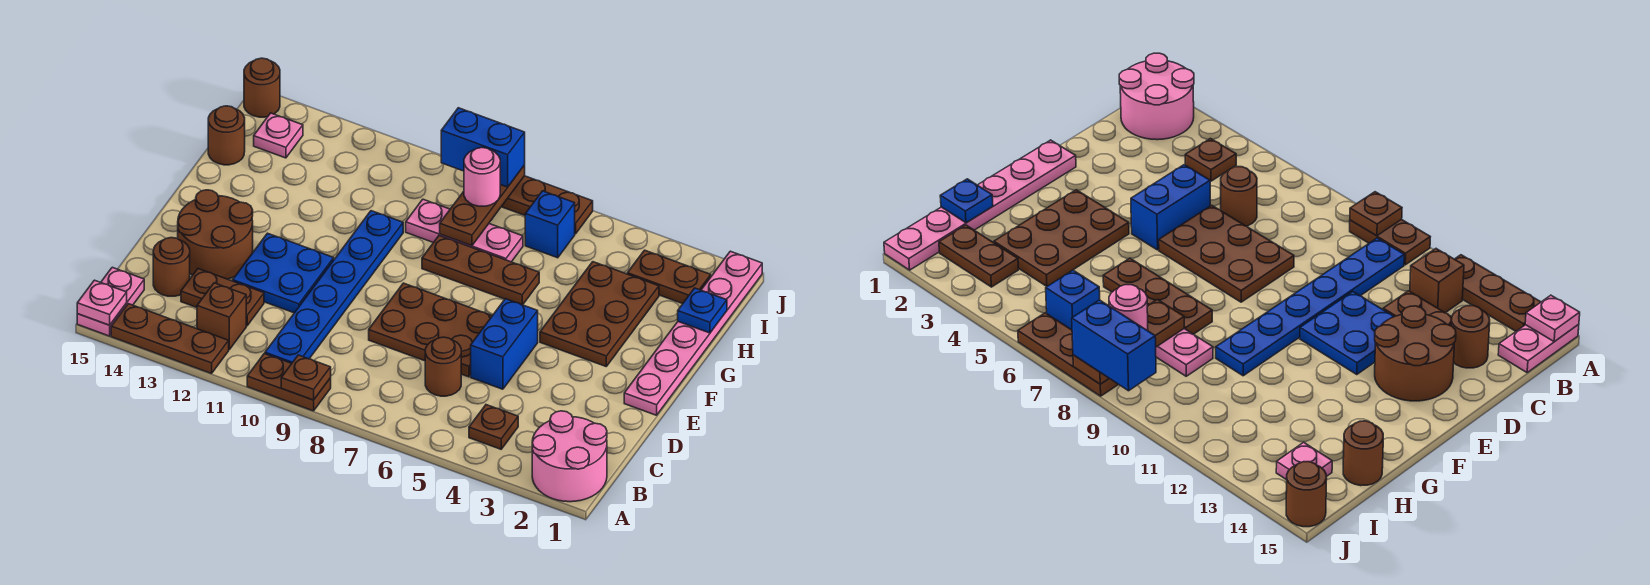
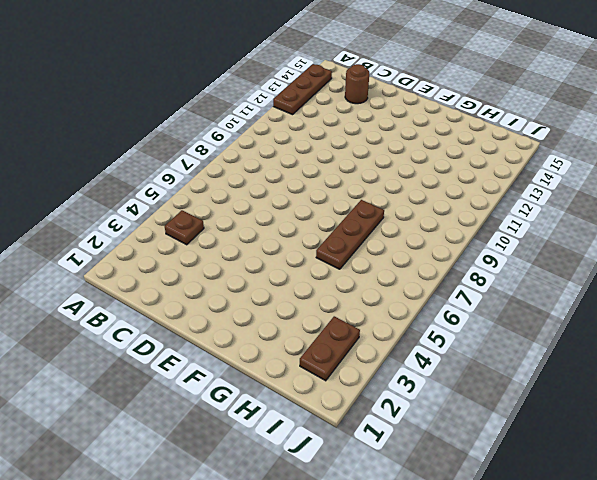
none -> pink 2x2 round brick [532,411,607,502]
none -> brown 1x2 plate [247,354,331,411]
none -> pink 1x2 plate [77,267,144,336]
none -> blue 1x6 plate [265,211,403,363]

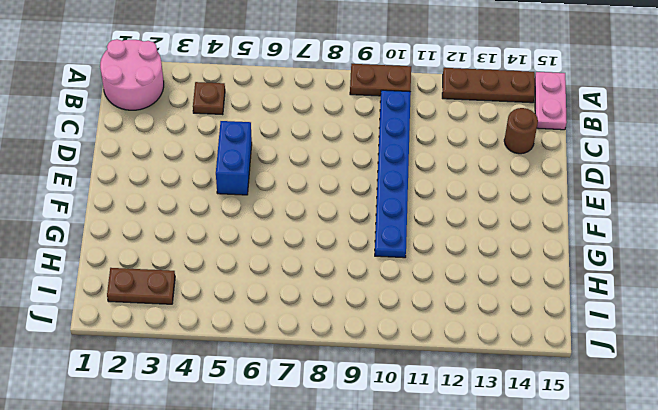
none -> brown 1x1 brick [197,283,246,349]
none -> brown 1x1 round brick [425,337,461,396]
none -> brown 1x2 plate [181,269,264,326]
none -> brown 2x3 plate [369,283,492,377]

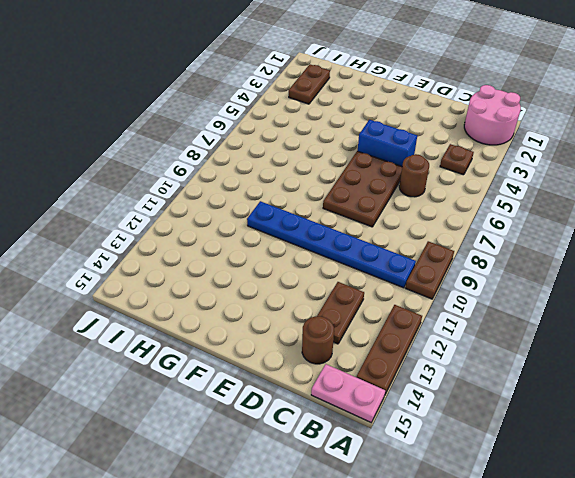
none -> brown 1x1 brick [197,283,246,349]
none -> blue 2x2 plate [233,233,334,313]
none -> brown 2x2 round brick [178,190,253,279]
none -> pink 1x6 plate [624,251,762,415]

